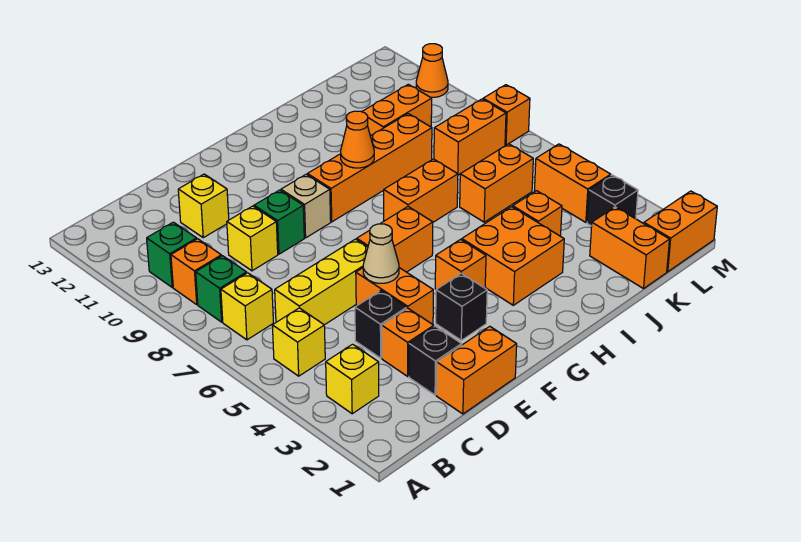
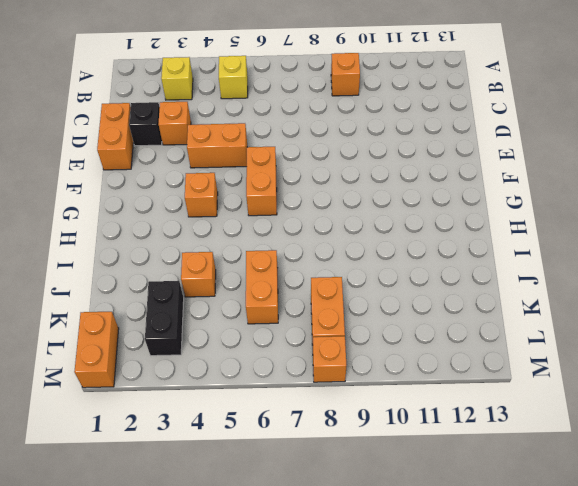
black 1x2 brick [145,281,184,356] -> black 1x1 brick [587,175,638,226]
none -> yellow 1x1 brick [221,273,273,340]
none -> green 1x1 brick [196,256,247,322]
none -> green 1x1 brick [147,222,197,287]
none -> yellow 1x3 brick [275,239,368,325]

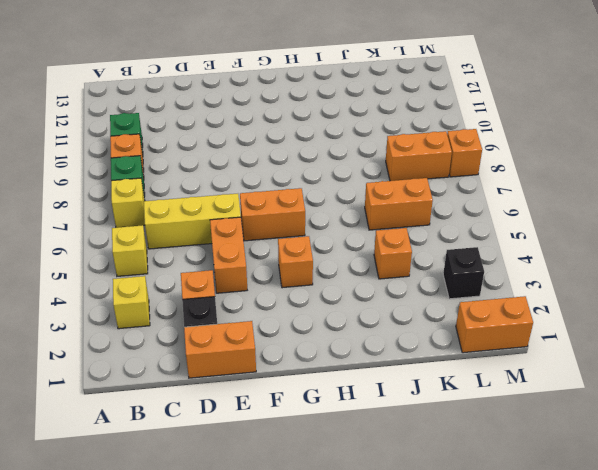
none -> black 1x1 brick [355,291,407,358]
none -> yellow 1x1 brick [227,206,278,271]
none -> yellow 1x1 brick [178,174,229,238]
none -> green 1x1 brick [254,190,304,254]

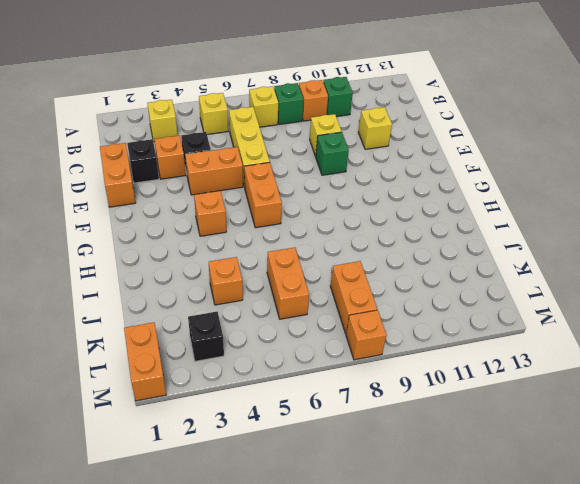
none -> black 1x1 brick [436,273,487,340]
none -> tan 1x1 brick [281,174,331,238]
none -> orange 1x4 brick [307,114,432,222]
none -> orange 2x2 brick [462,207,564,305]

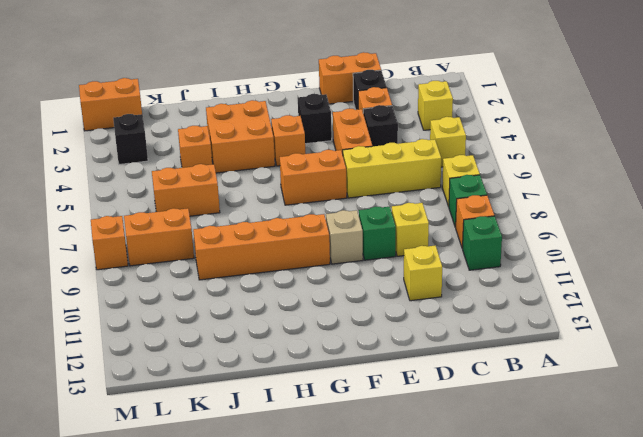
none -> orange 1x2 brick [384,159,458,222]
none -> orange 1x2 brick [362,84,432,136]
none -> orange 1x2 brick [590,207,670,289]
none -> orange 1x2 brick [534,144,611,222]

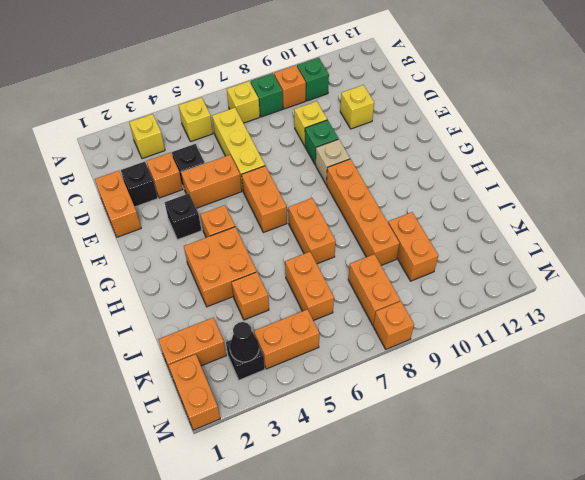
black 1x1 cone [230,322,259,362] -> none
none -> orange 1x1 cone [416,44,448,97]
none -> tan 1x1 cone [363,224,399,283]
none -> orange 1x1 cone [341,111,374,168]

